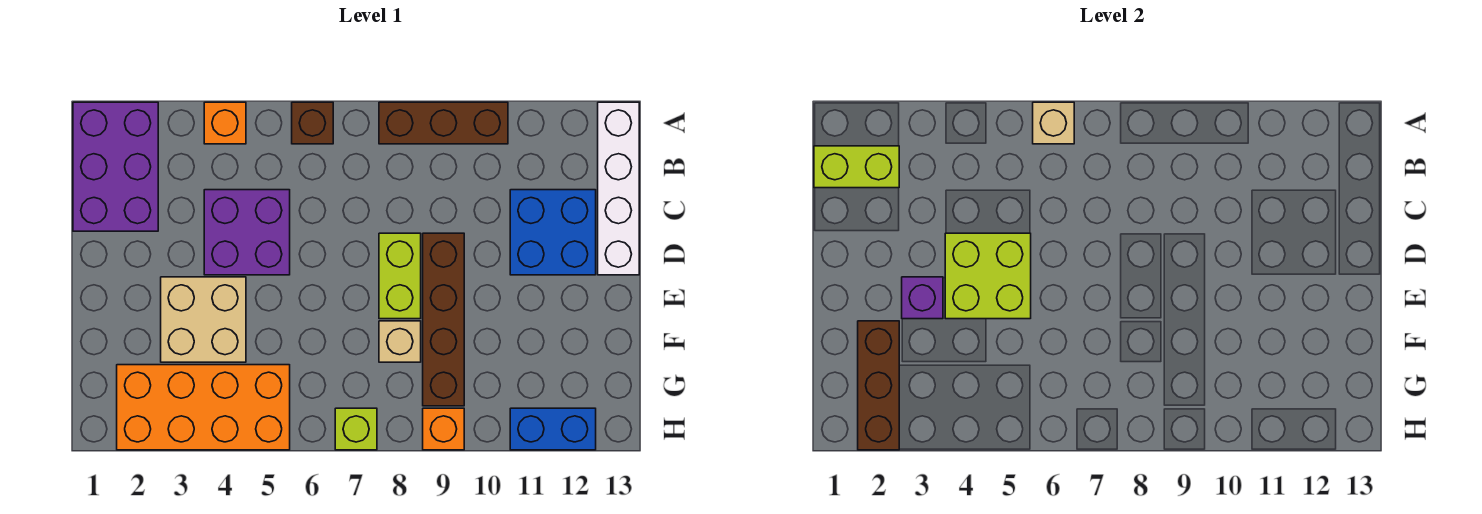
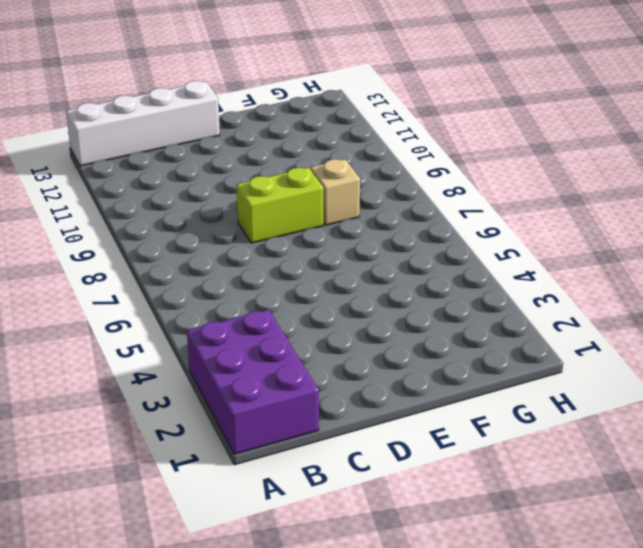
purple 2x3 brick [187,310,319,454] -> purple 2x3 brick turned to [73,102,158,231]
none -> orange 1x1 brick [204,102,246,144]
none -> brown 1x1 brick [292,102,333,144]
none -> brown 1x3 brick [379,102,508,144]

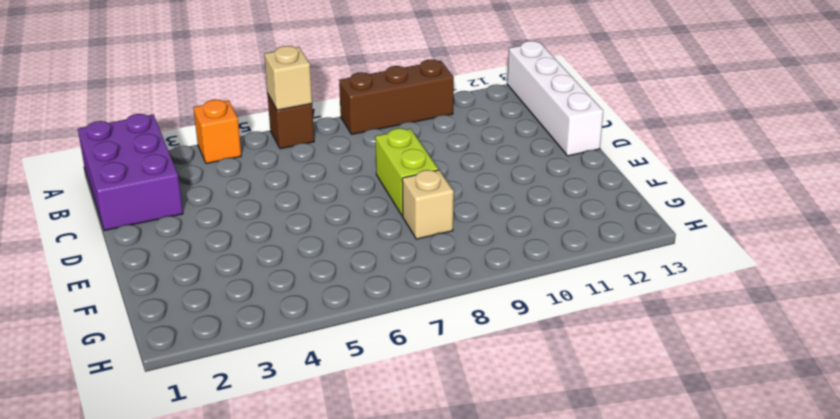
none -> purple 2x2 brick [204,190,290,275]
none -> blue 2x2 brick [510,190,596,275]
none -> brown 1x4 brick [423,233,464,406]

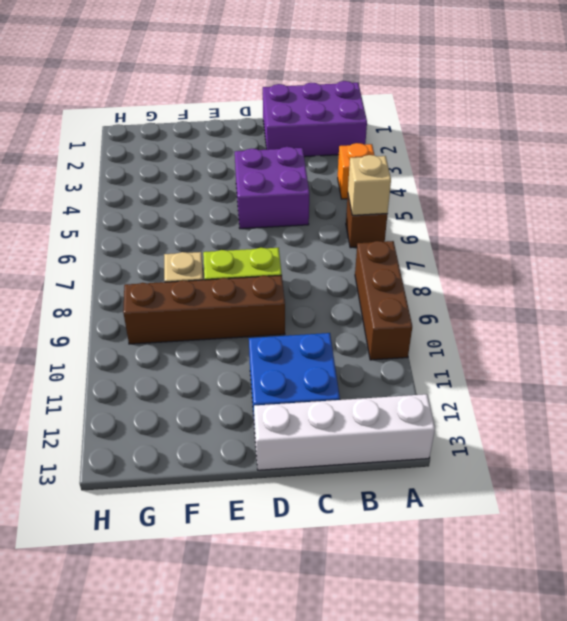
none -> tan 2x2 brick [161,277,246,362]
none -> orange 2x4 brick [117,365,290,450]
none -> lime 1x1 brick [335,408,377,450]

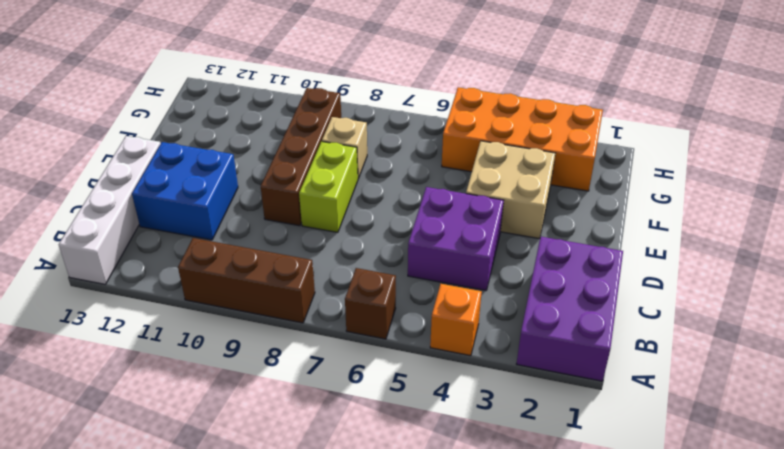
none -> lime 1x1 brick [335,408,377,450]
none -> orange 1x1 brick [423,408,464,450]
none -> blue 1x2 brick [510,408,596,450]

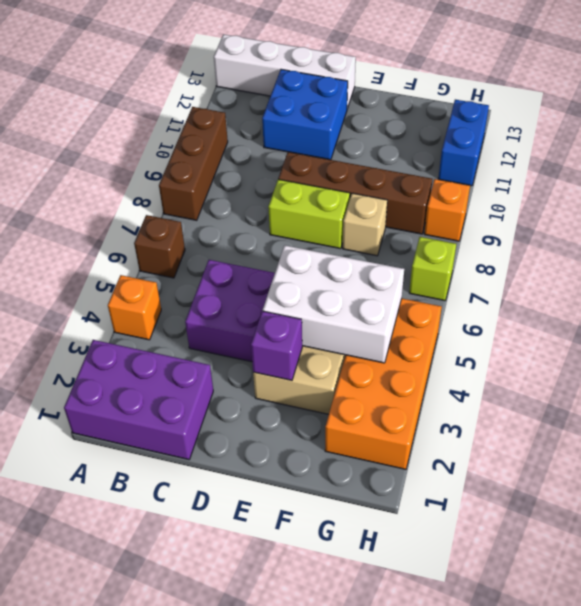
white 2x3 brick [263,245,404,363] -> lime 2x2 brick [945,233,1031,319]
none -> tan 1x1 brick [1033,102,1074,144]
none -> lime 1x2 brick [814,146,899,188]
none -> brown 1x3 brick [858,321,899,450]

